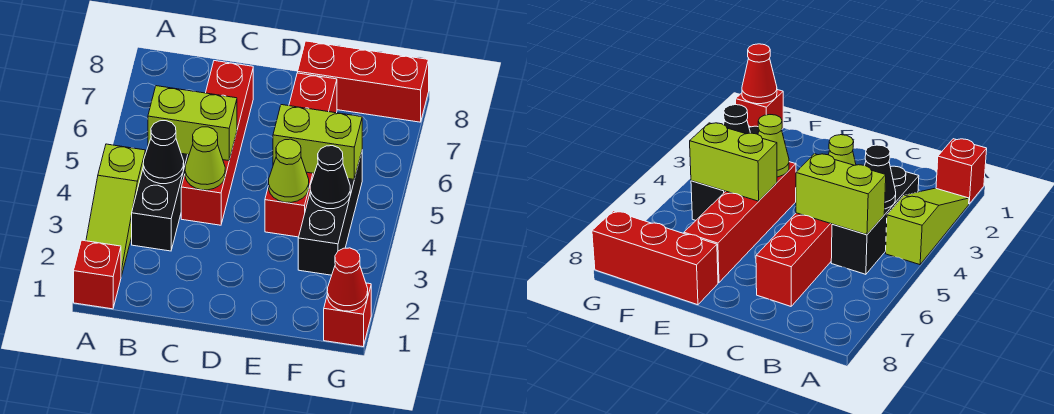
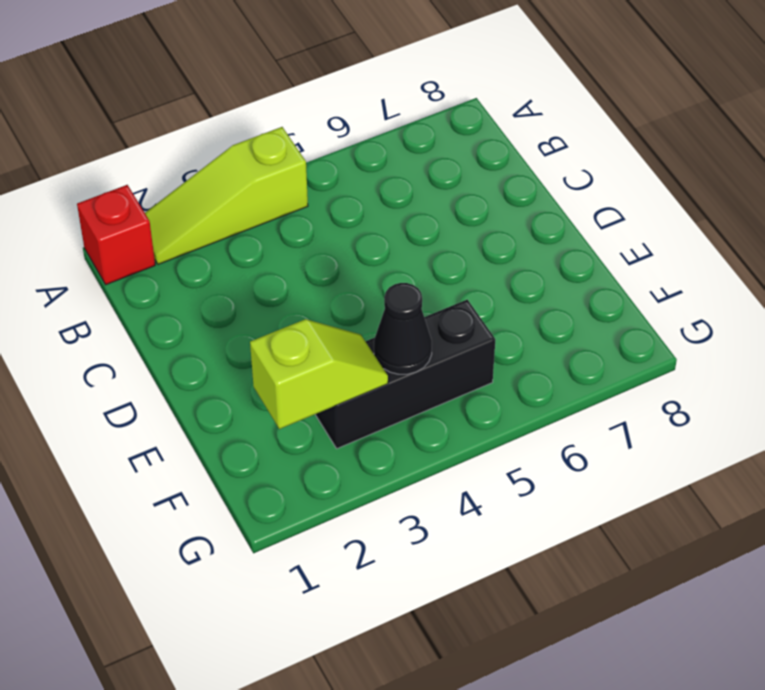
lime 1x2 slope [250,319,388,429] -> none
none -> black 1x3 brick [132,154,189,251]
none -> red 1x4 brick [181,61,253,225]
none -> red 1x4 brick [265,73,337,237]

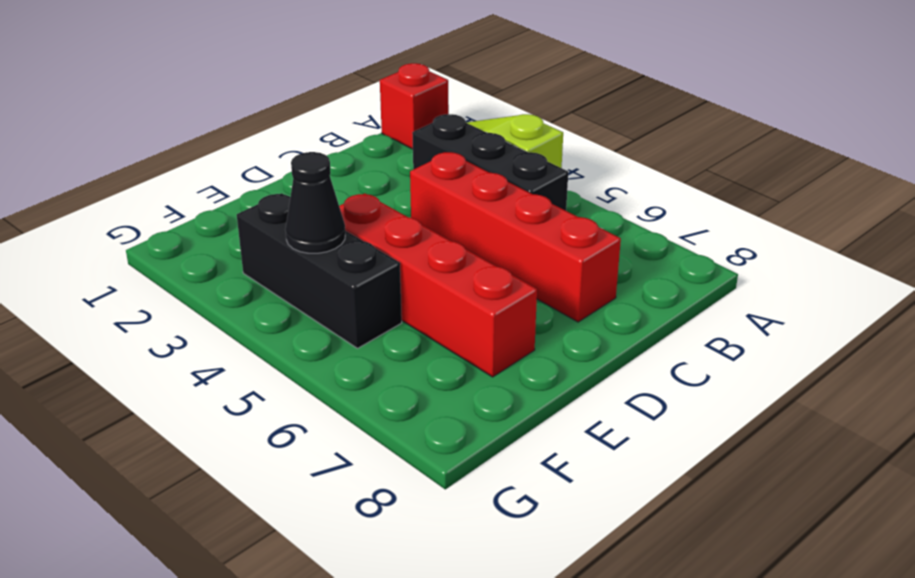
none -> red 1x3 brick [298,41,429,122]
none -> red 1x1 brick [324,283,371,347]
none -> black 1x1 cone [143,121,184,184]

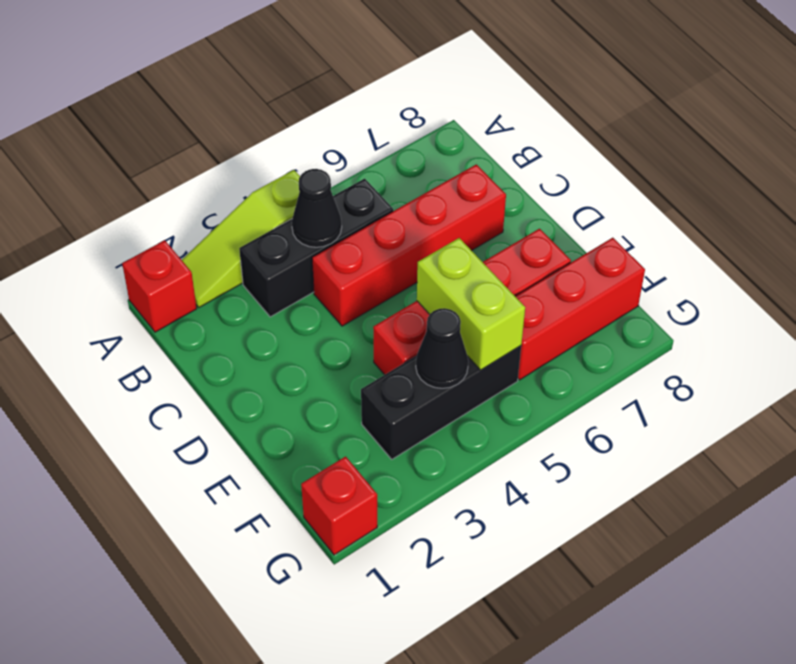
red 1x3 brick [515,238,645,380] -> red 1x3 brick turned to [298,41,429,122]
none -> lime 1x2 brick [148,86,237,161]
none -> lime 1x1 cone [185,127,225,190]
none -> lime 1x1 cone [269,139,309,203]

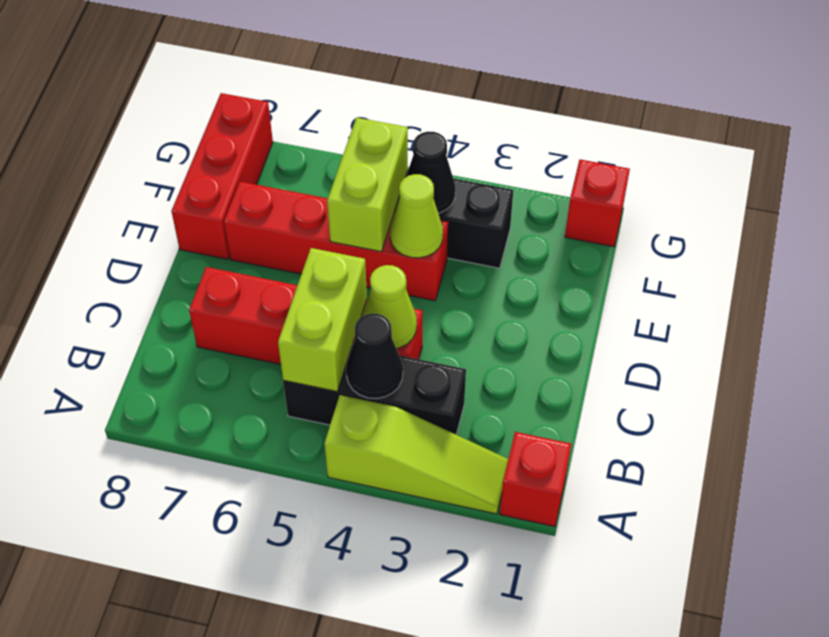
none -> red 1x1 cone [327,248,368,311]

